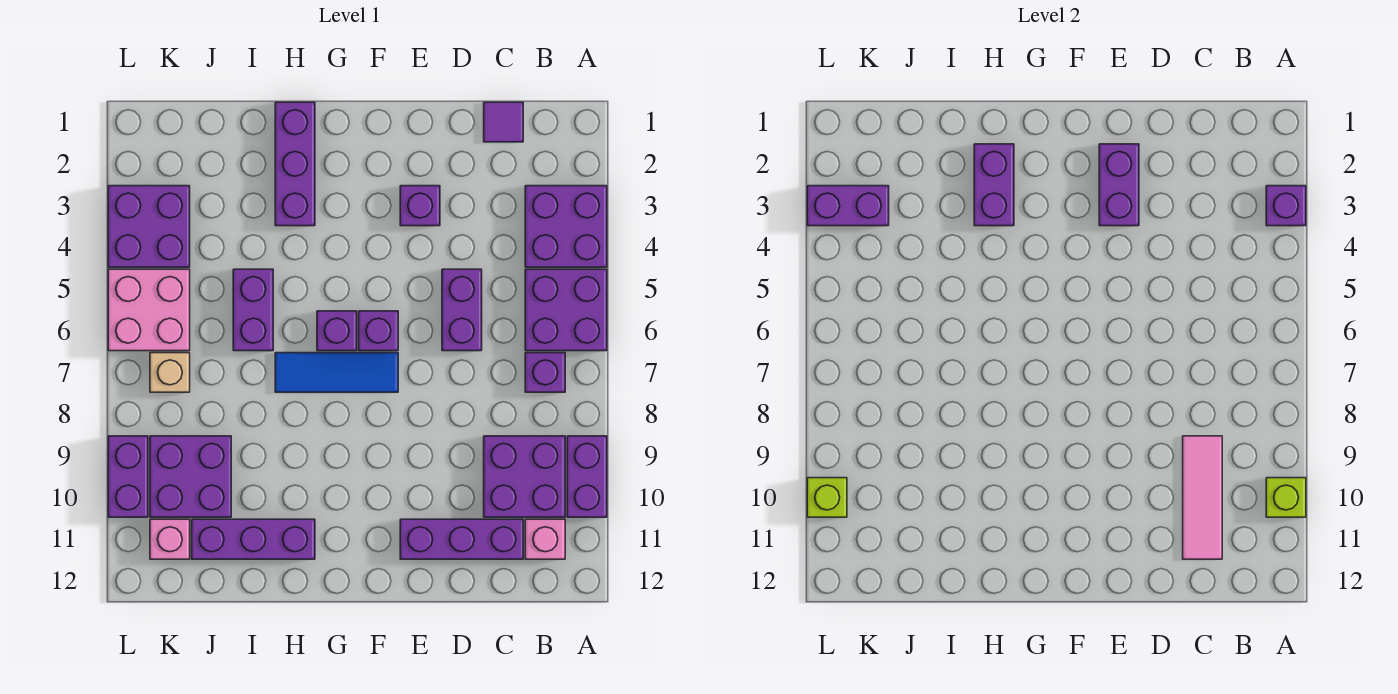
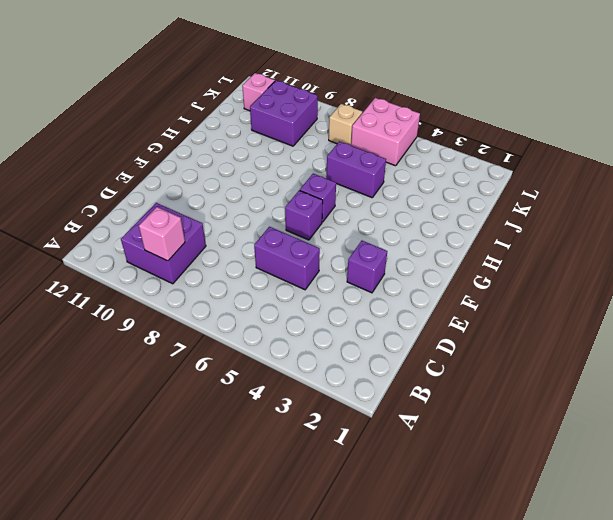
pink 1x1 brick [139,207,185,261] -> pink 1x1 brick moved to [525,519,565,559]
none -> purple 2x2 brick [525,186,607,267]
none -> purple 2x2 brick [525,269,607,351]
none -> purple 1x2 brick [567,436,607,517]

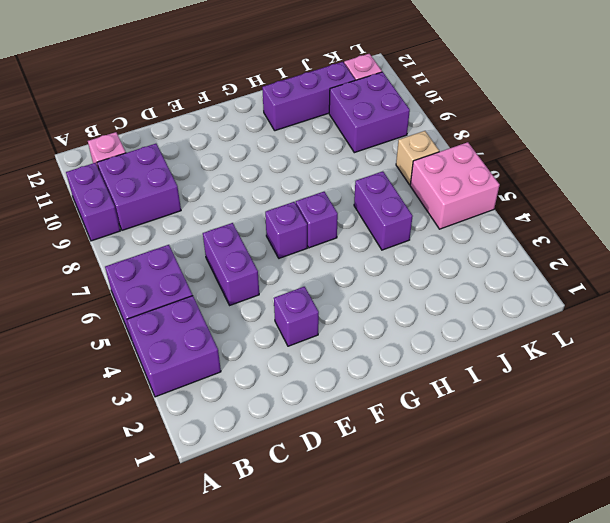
none -> purple 1x1 brick [525,353,565,392]
none -> purple 1x1 tile [484,102,523,142]
none -> purple 1x3 brick [400,519,523,559]

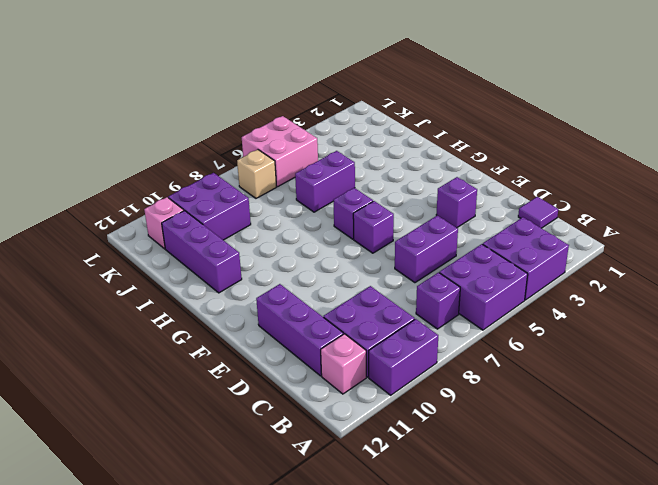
none -> blue 1x3 tile [275,353,398,392]
none -> purple 1x3 brick [275,102,315,226]
none -> purple 2x2 brick [108,186,190,267]

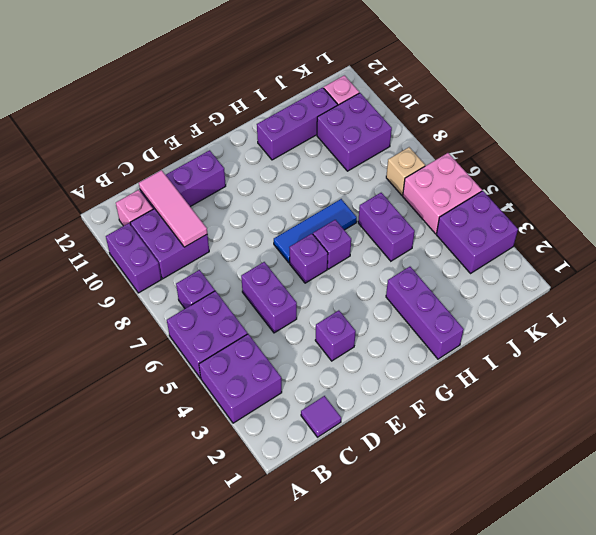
none -> purple 1x2 brick [108,436,148,517]
none -> purple 1x1 brick [1266,186,1306,226]
none -> lime 1x1 brick [1266,478,1306,517]

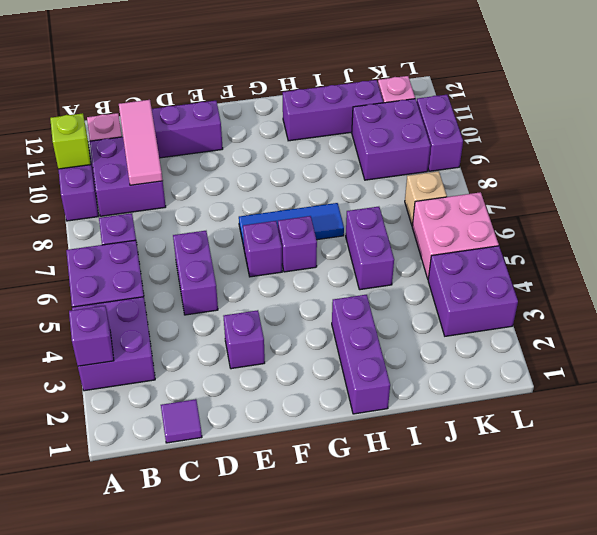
none -> purple 1x2 brick [1099,144,1139,226]
none -> purple 1x2 brick [974,144,1014,226]
none -> purple 1x2 brick [807,186,889,226]

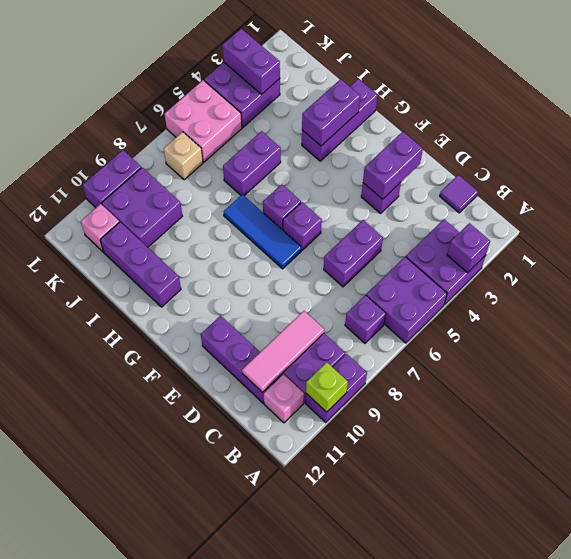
none -> lime 1x1 brick [807,478,847,517]

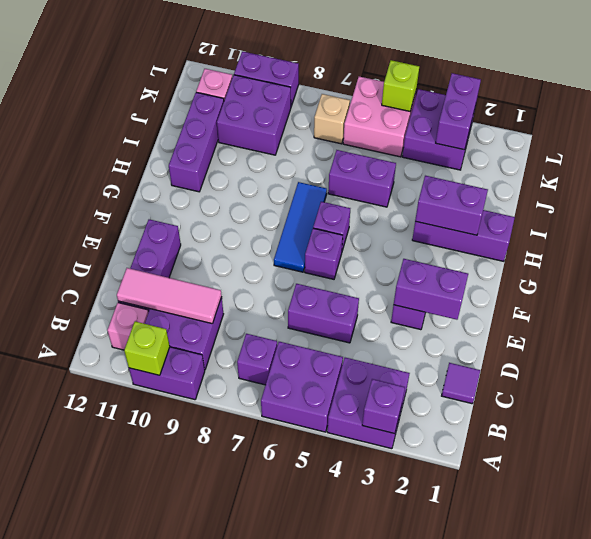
lime 1x1 brick [382,60,419,111] -> lime 1x1 brick moved to [807,478,847,517]

